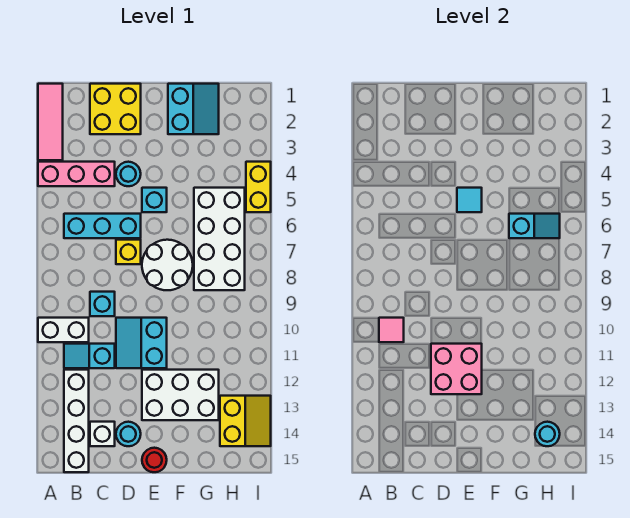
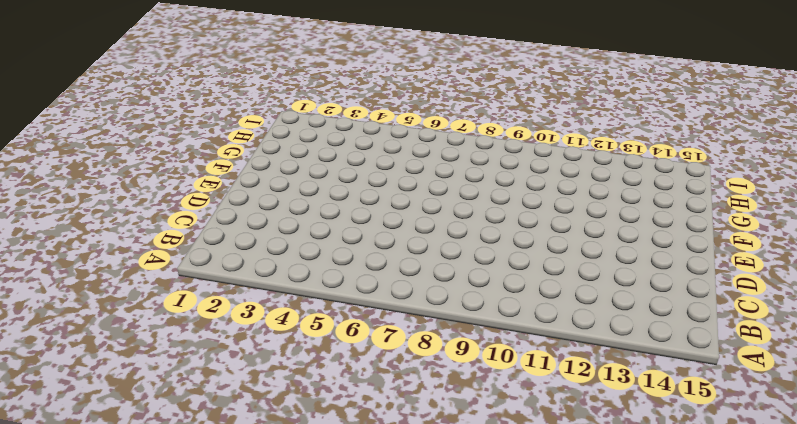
none -> pink 1x3 tile [38,84,63,160]
none -> pink 1x3 brick [38,162,115,186]
none -> white 1x2 brick [38,318,89,342]

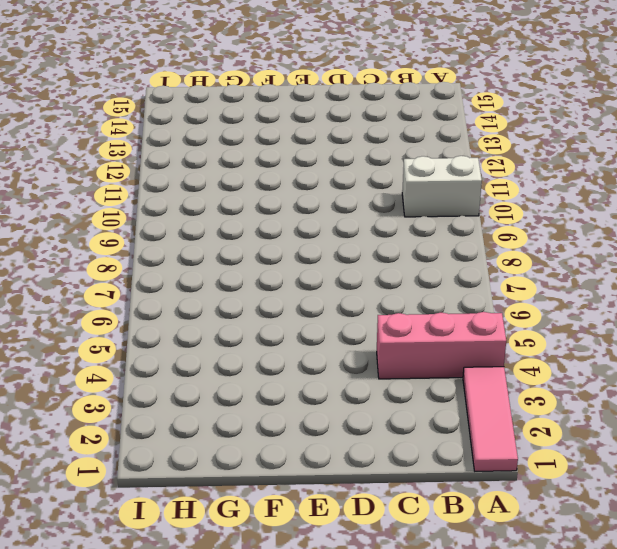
none -> cyan 1x3 brick [64,214,141,238]
none -> cyan 1x2 slope [64,344,115,368]
none -> white 1x4 brick [64,370,89,472]

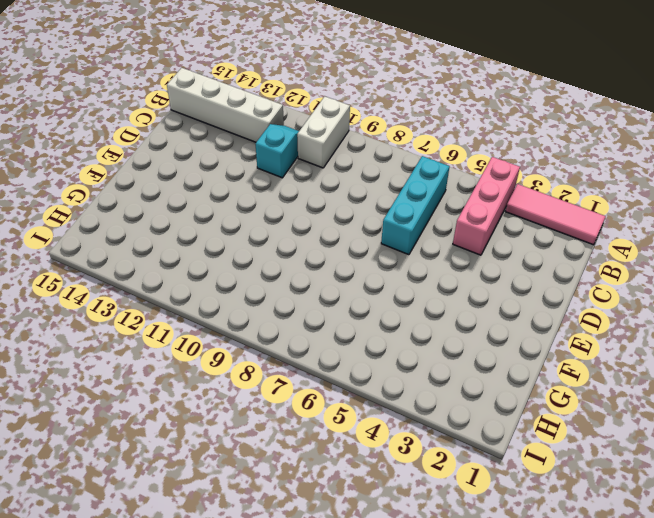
none -> yellow 2x2 brick [90,84,141,134]
none -> cyan 1x1 brick [90,292,115,316]
none -> white 1x1 brick [90,422,115,446]

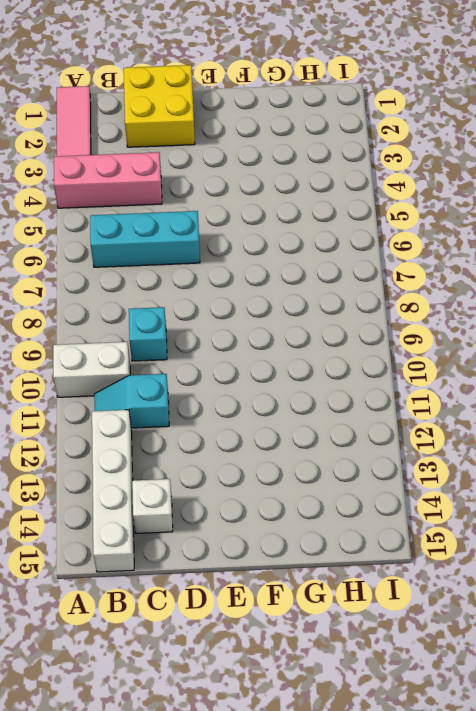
none -> cyan 1x1 round brick [116,162,141,186]
none -> yellow 1x1 brick [116,240,141,264]
none -> cyan 2x2 slope [116,318,167,368]

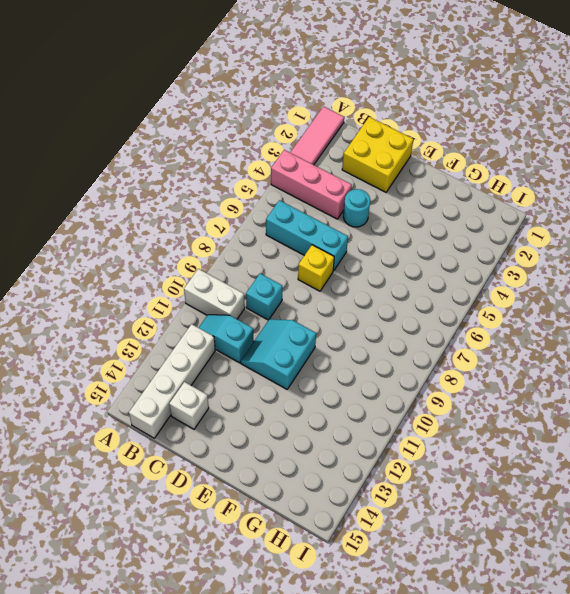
none -> cyan 1x1 round brick [116,422,141,446]
none -> cyan 1x1 brick [142,188,167,212]
none -> white 2x2 round brick [142,240,193,290]

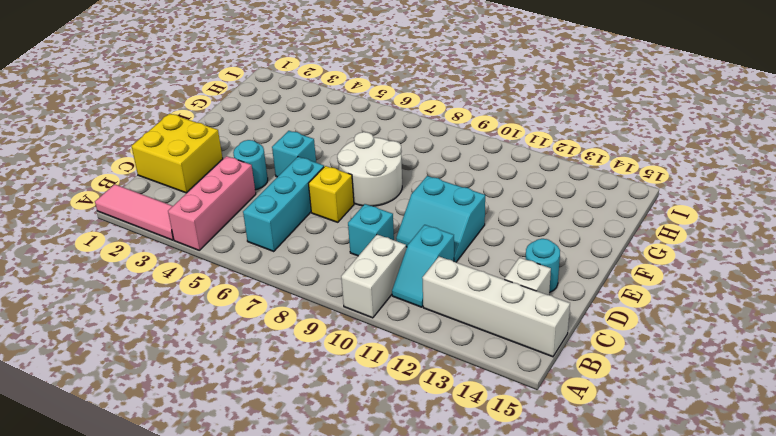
none -> white 2x3 brick [142,370,219,420]
none -> red 1x1 round brick [142,448,167,472]
none -> cyan 2x2 slope [168,84,219,134]

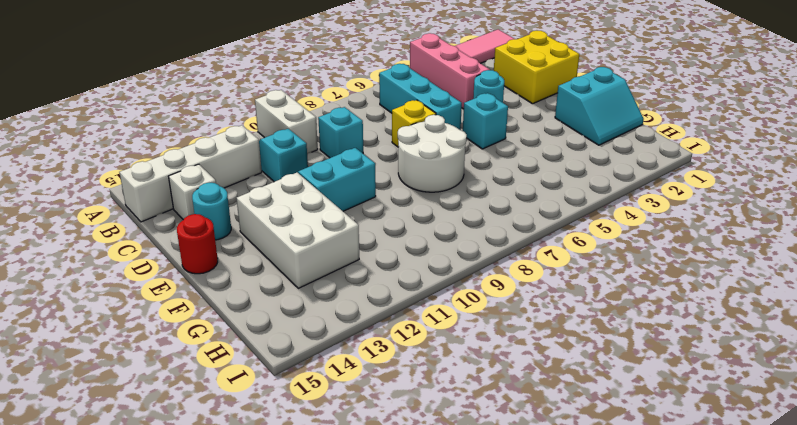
none -> white 2x4 brick [194,188,245,290]
none -> yellow 2x2 slope [220,396,271,446]
none -> yellow 1x2 brick [246,162,271,212]

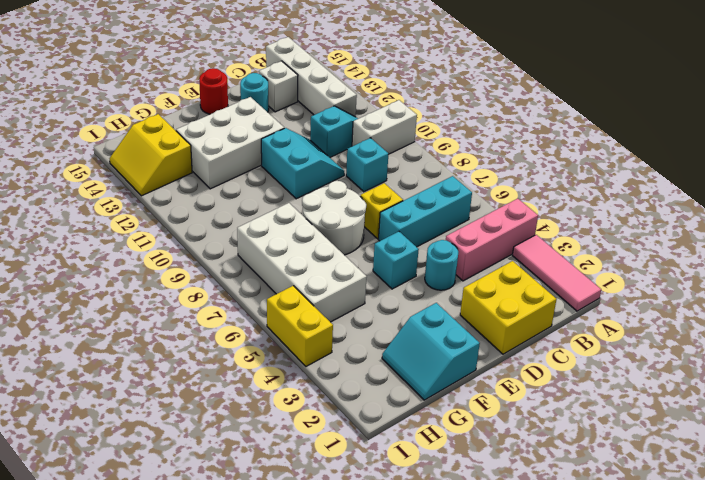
none -> pink 1x1 tile [379,318,404,342]
none -> pink 2x2 brick [431,344,482,394]
none -> cyan 1x1 tile [457,188,482,212]

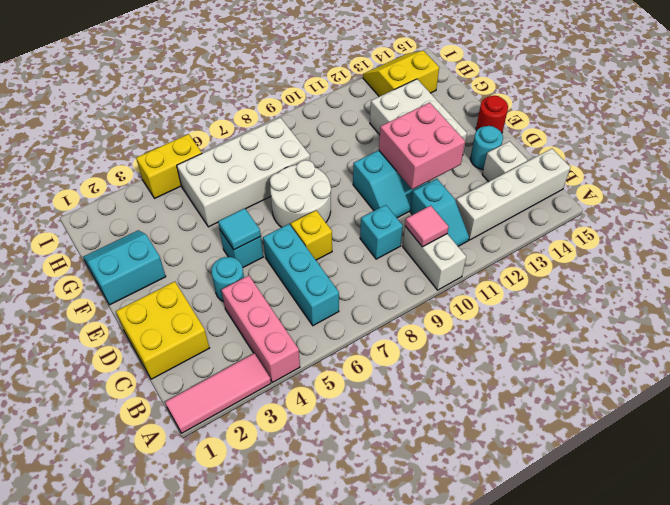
none -> cyan 1x2 slope [509,214,560,238]
none -> cyan 1x1 round brick [535,422,560,446]

